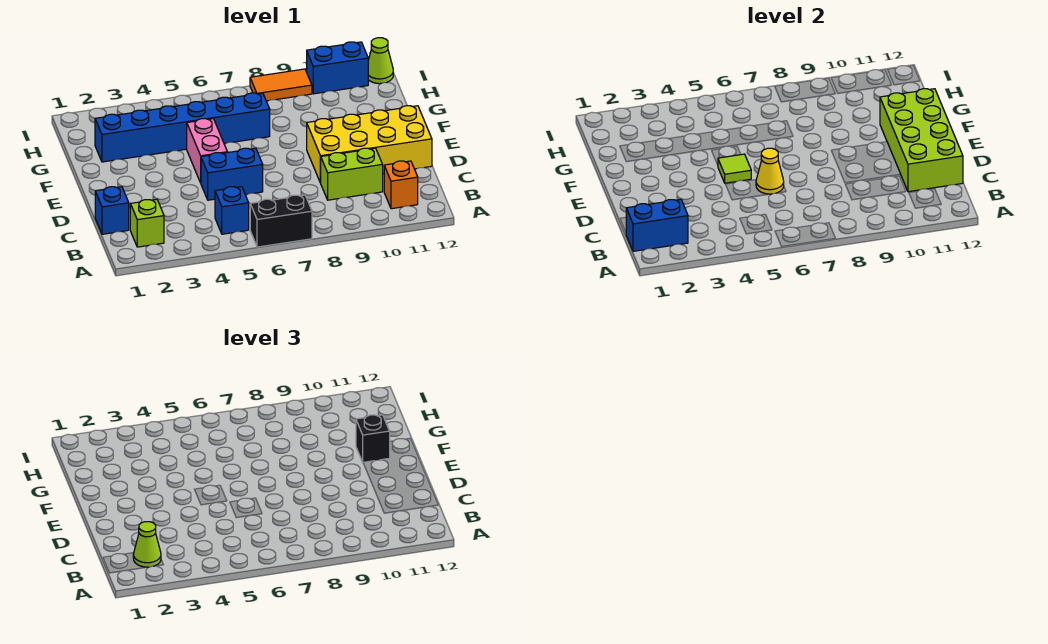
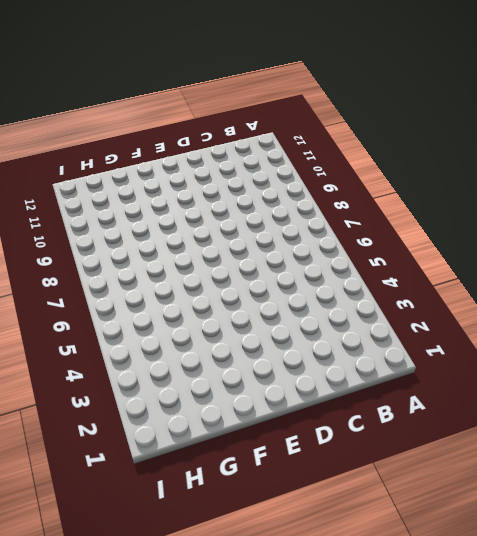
none -> black 1x2 brick [250,195,312,247]
none -> lime 1x1 brick [130,200,164,247]
none -> blue 1x1 brick [215,187,249,234]

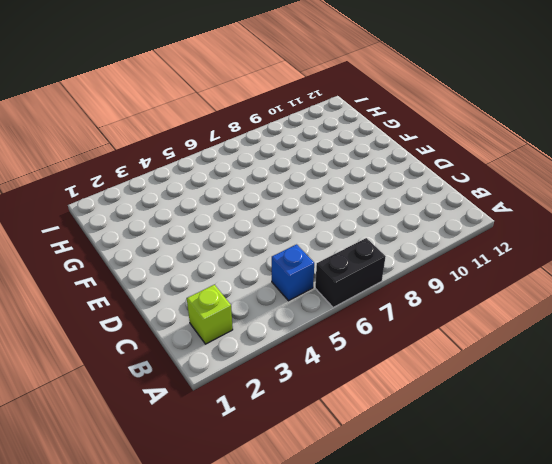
none -> orange 1x1 brick [384,161,418,209]
none -> blue 1x1 brick [95,187,129,234]
none -> lime 1x2 brick [321,148,383,200]

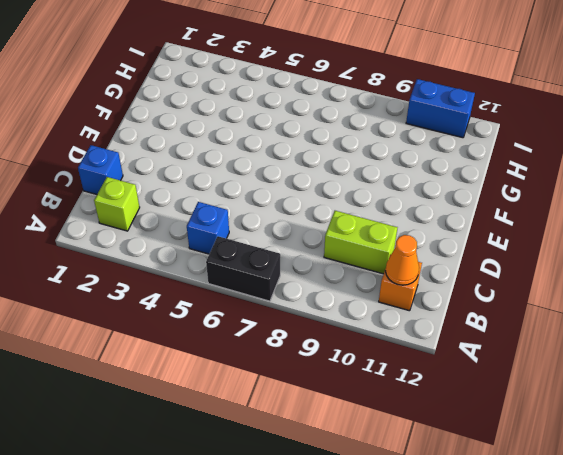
orange 1x1 cone [386,235,419,285] -> none
none -> blue 1x2 brick [201,148,263,200]
none -> yellow 2x4 brick [307,106,432,183]
none -> pink 1x2 brick [187,119,227,183]

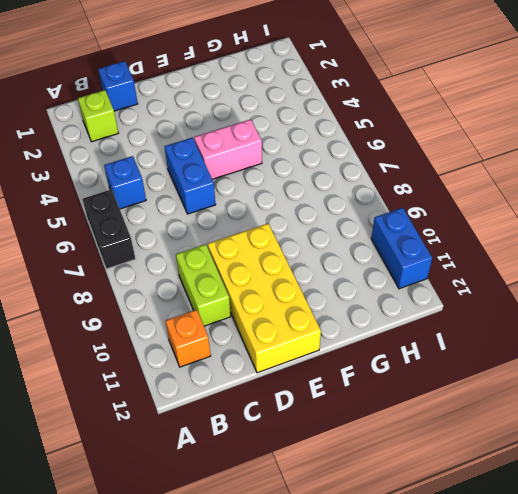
none -> blue 1x6 brick [95,93,270,162]
none -> orange 1x2 tile [250,69,312,101]
none -> lime 1x1 cone [368,38,393,84]

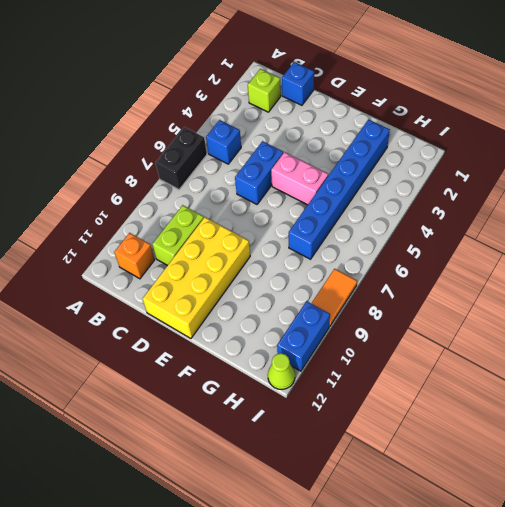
none -> blue 1x2 brick [626,200,688,251]
none -> lime 2x4 brick [880,89,963,192]
none -> yellow 1x1 cone [756,148,784,194]

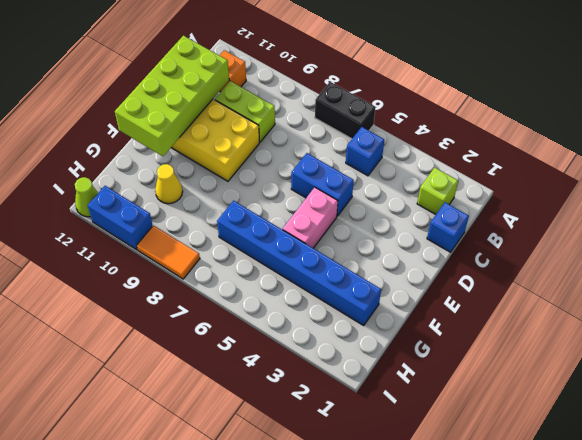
yellow 1x1 cone [155,164,183,204] -> yellow 1x1 cone moved to [756,148,784,194]
none -> blue 1x2 brick [626,200,688,251]
none -> lime 1x1 tile [718,154,751,183]
none -> lime 1x1 cone [133,522,161,567]

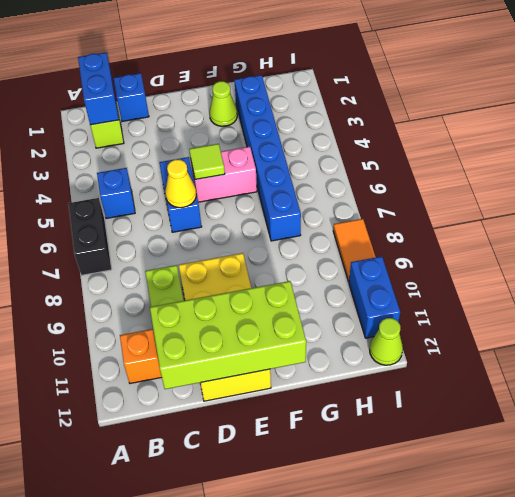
lime 1x1 cone [210,81,237,126] -> lime 1x1 cone moved to [133,522,161,567]
none -> black 1x1 brick [356,415,390,462]

